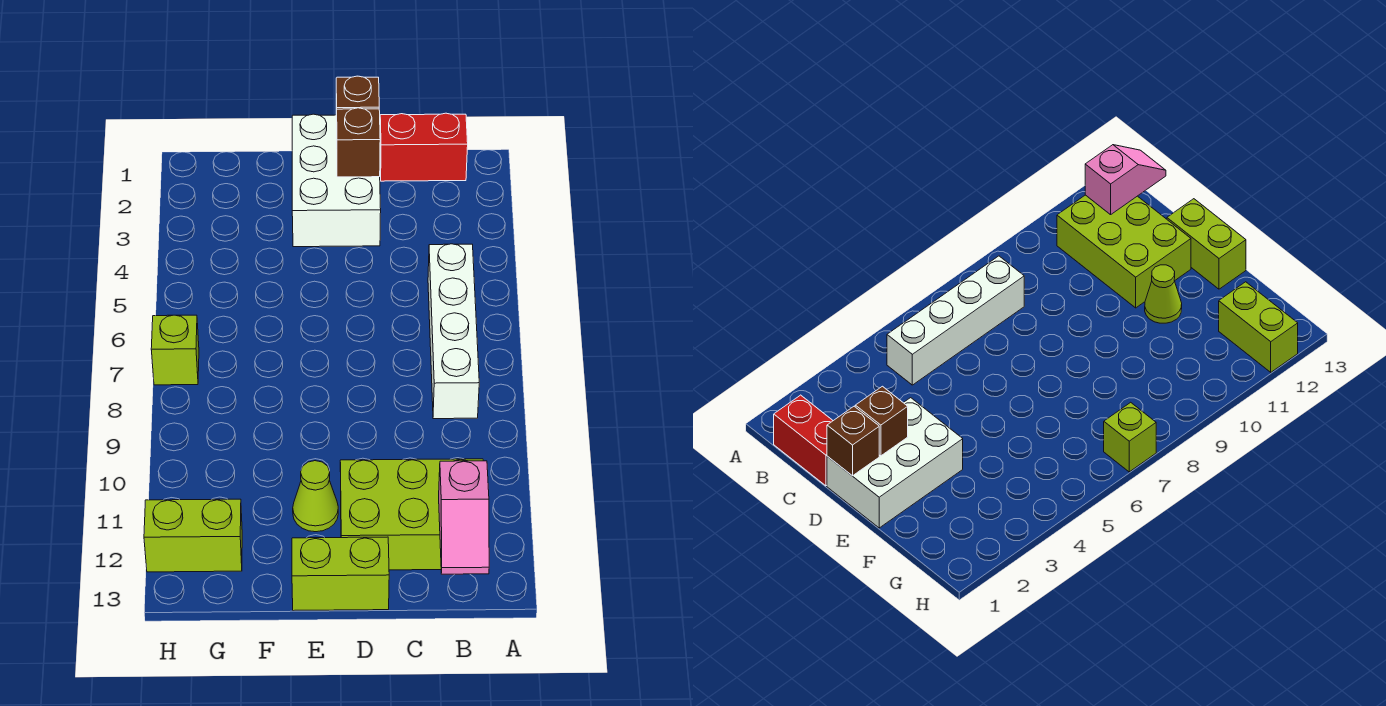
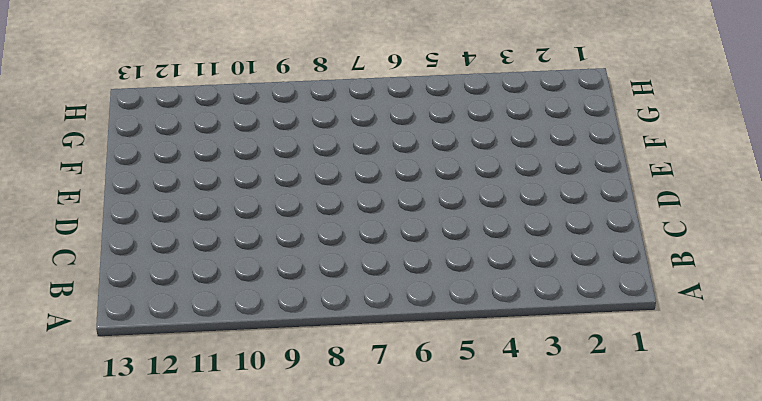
none -> red 1x2 brick [380,113,468,181]
none -> white 1x4 brick [428,244,479,419]

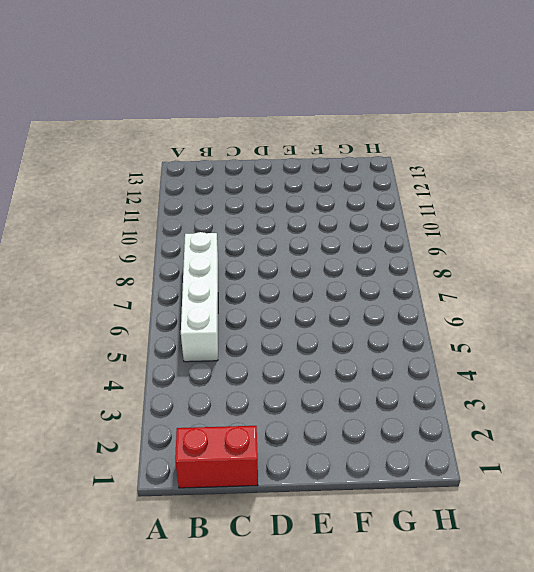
none -> lime 2x3 brick [340,459,483,570]
none -> white 2x3 brick [292,114,381,247]

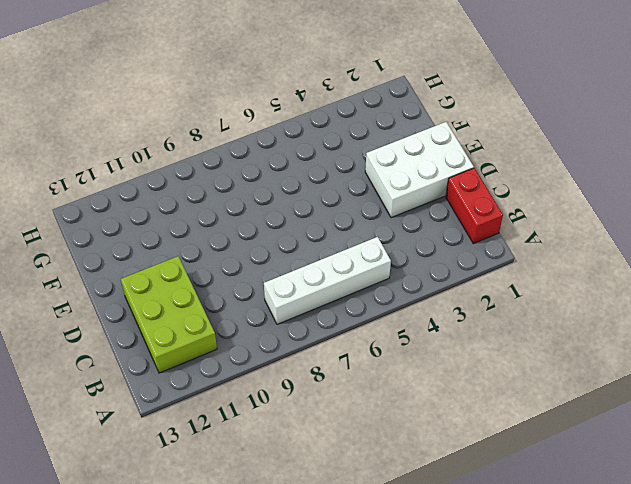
none -> lime 1x2 brick [292,537,389,611]
none -> lime 1x1 cone [293,461,338,532]

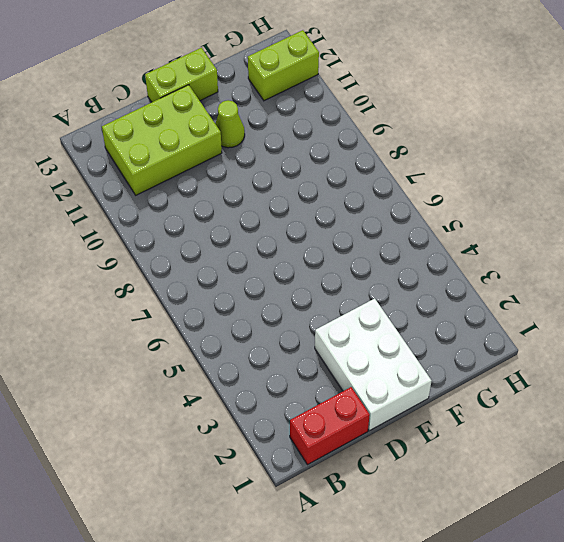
none -> white 1x4 brick [428,244,479,419]
none -> lime 1x1 brick [151,315,199,385]

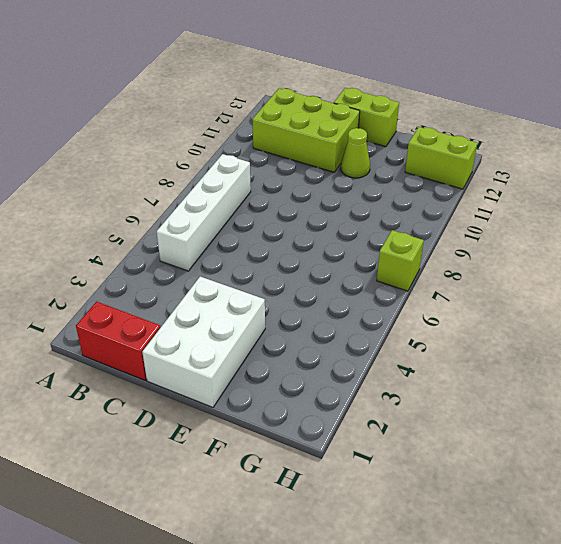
none -> pink 1x2 slope [439,461,489,574]
none -> brown 1x1 brick [336,76,379,120]

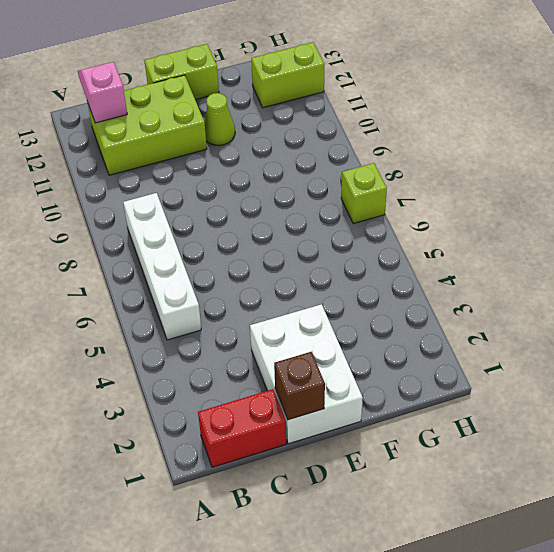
none -> brown 1x1 brick [337,108,380,177]

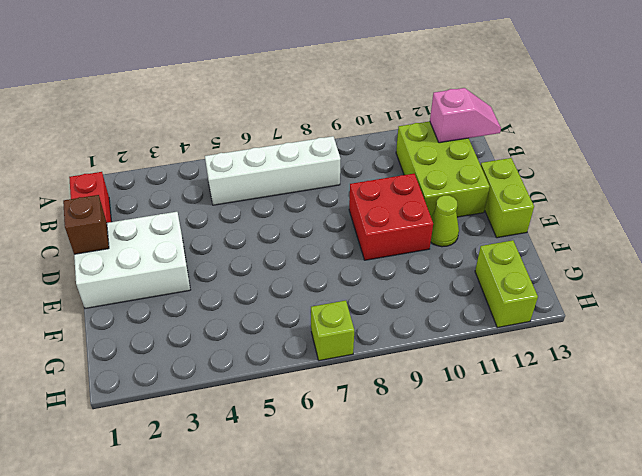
red 2x2 brick [349,174,433,260] -> none
none -> brown 1x1 brick [337,108,380,177]

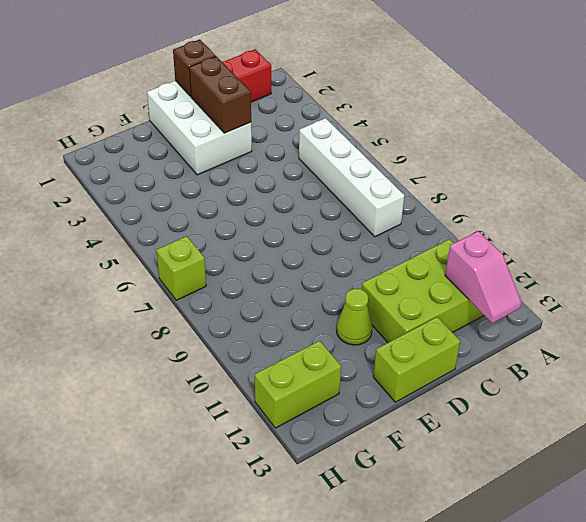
brown 1x2 brick [189,57,251,133] -> brown 1x1 brick [337,108,380,177]

